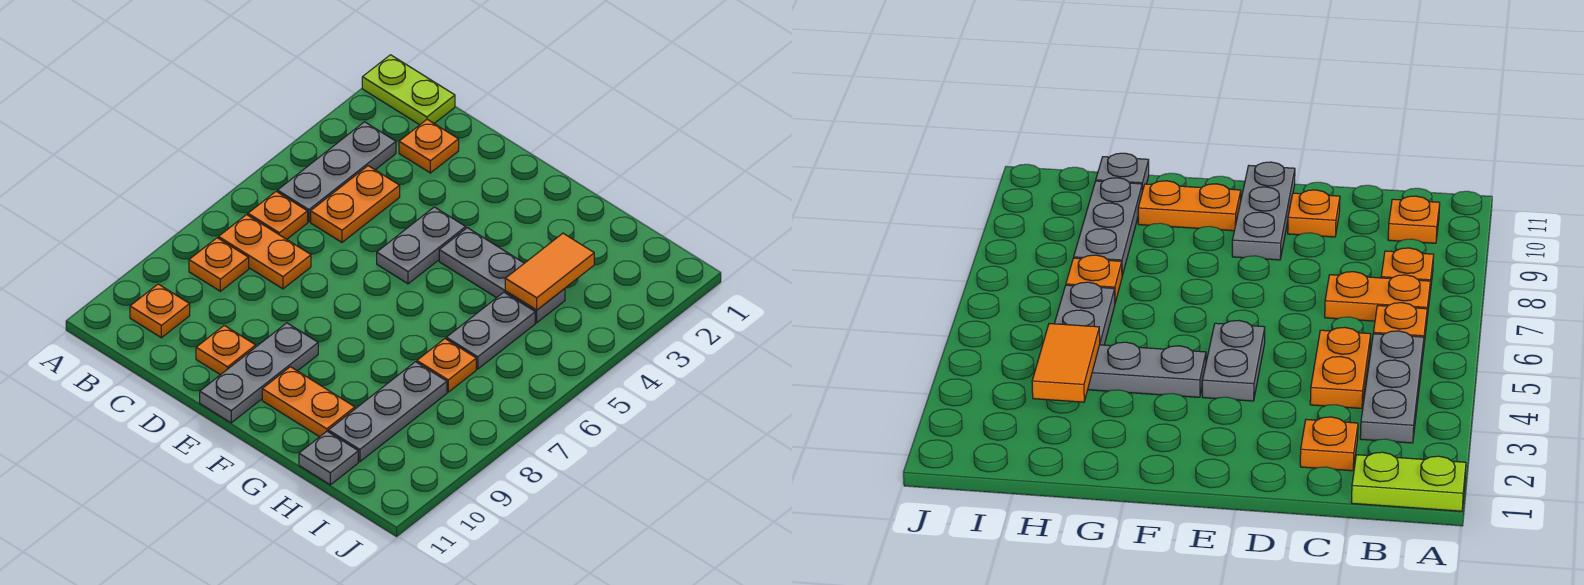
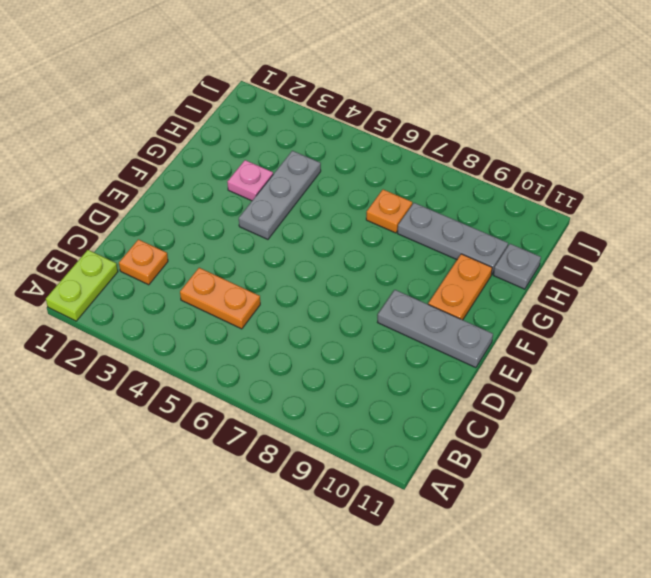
pink 1x1 plate [227,160,273,201] -> none
none -> grey 1x3 plate [277,122,396,222]
none -> orange 1x1 plate [248,191,308,239]
none -> orange 1x2 plate [218,215,311,289]

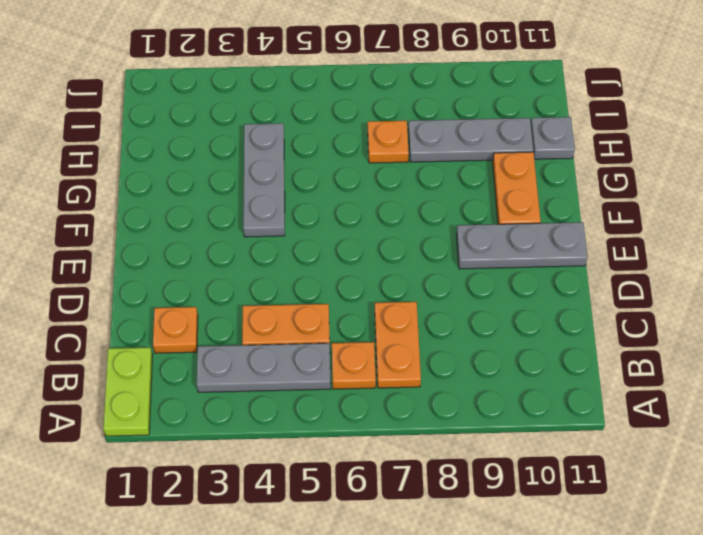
none -> orange 1x1 plate [189,238,249,291]
none -> orange 1x1 plate [130,284,190,338]
none -> orange 1x1 plate [196,325,256,375]

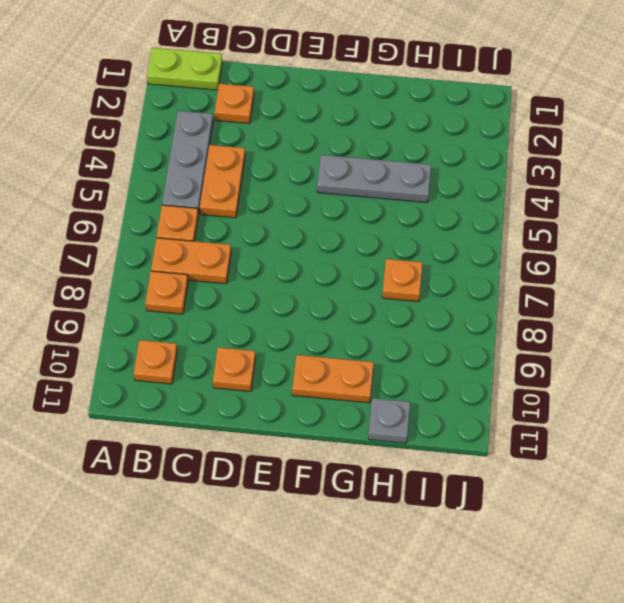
none -> grey 1x2 plate [377,207,466,284]
none -> grey 1x3 plate [200,323,318,423]
none -> grey 1x2 plate [446,292,535,369]

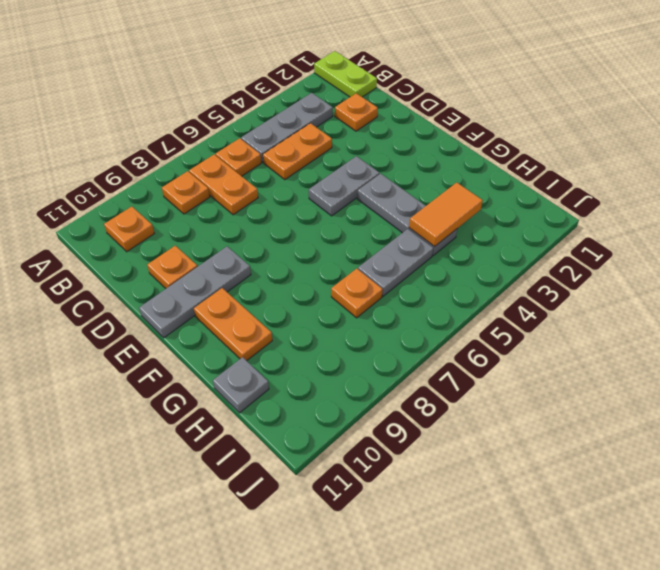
none -> grey 1x3 plate [328,362,447,462]

